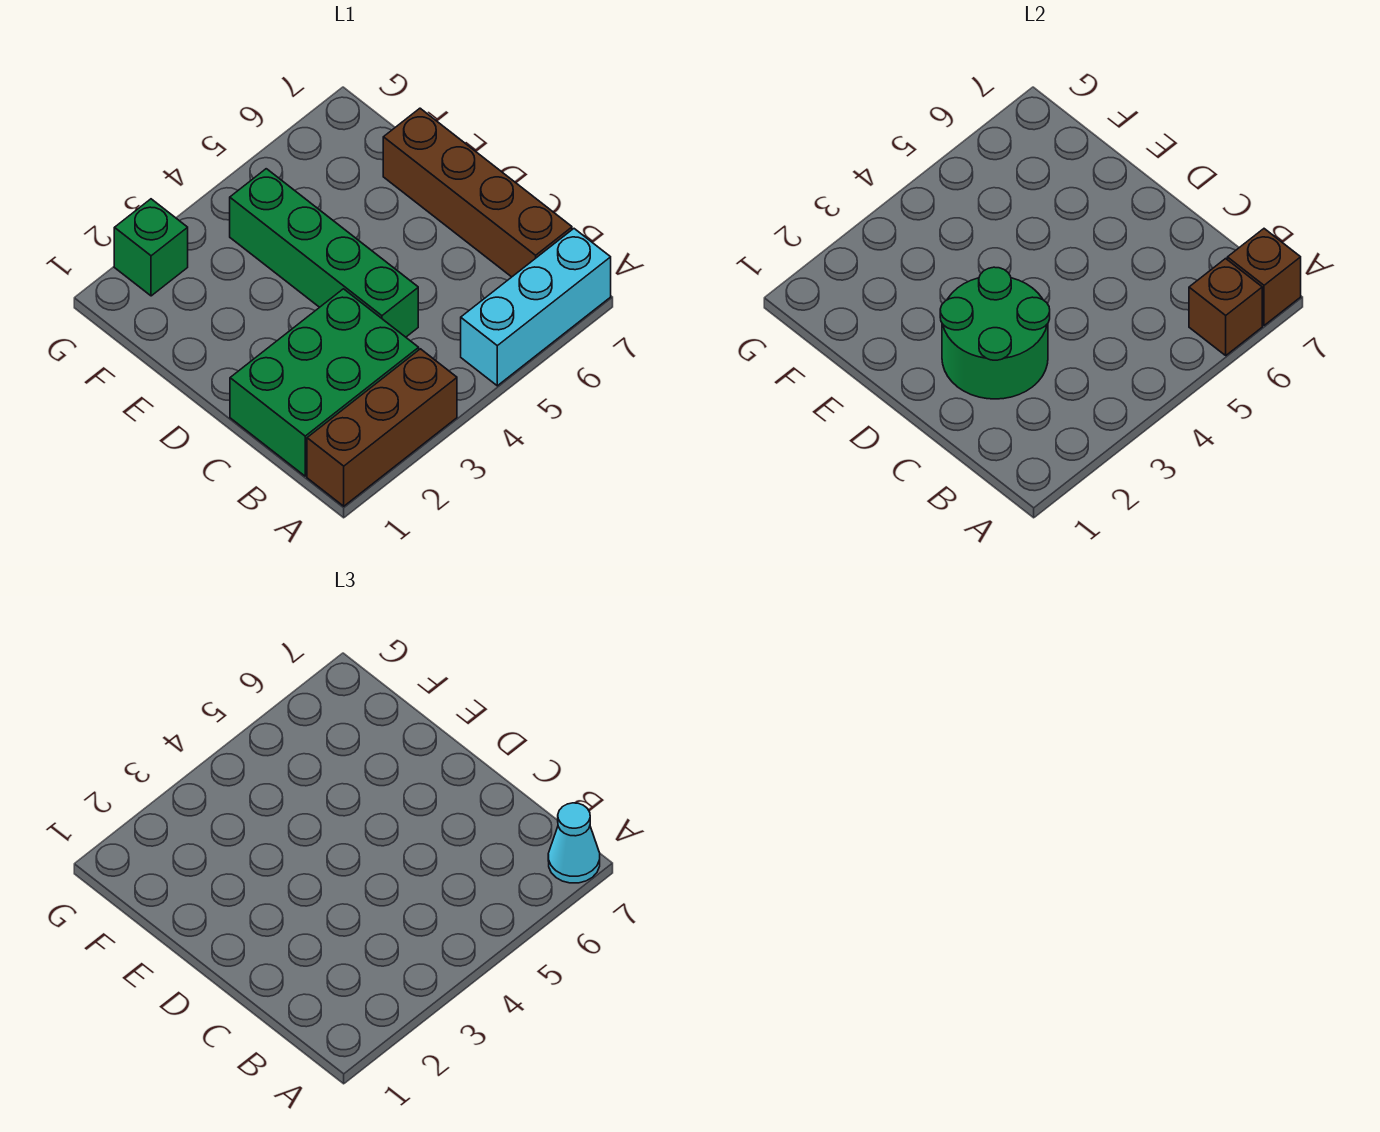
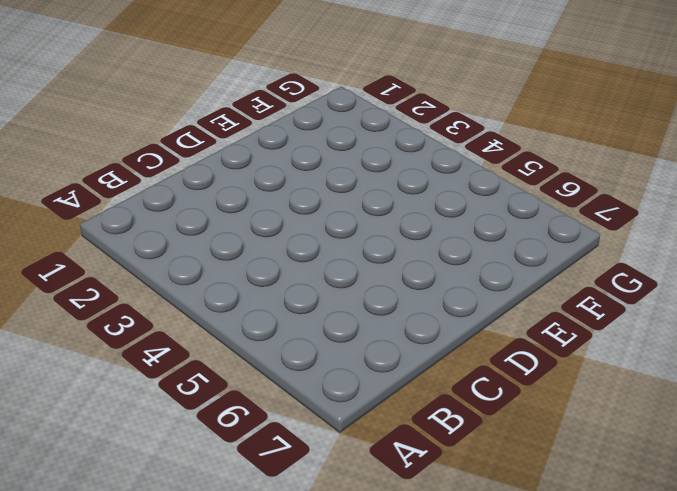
none -> brown 1x3 brick [307,349,457,506]
none -> cyan 1x3 brick [461,229,611,386]

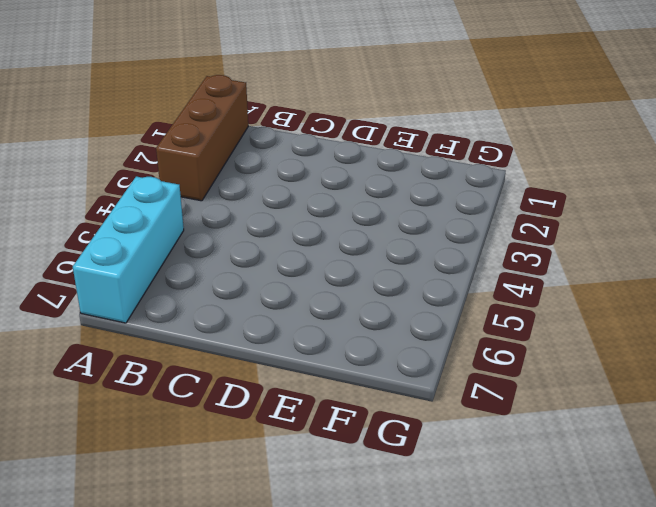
none -> green 2x3 brick [230,289,419,476]
none -> brown 1x4 brick [383,108,572,277]

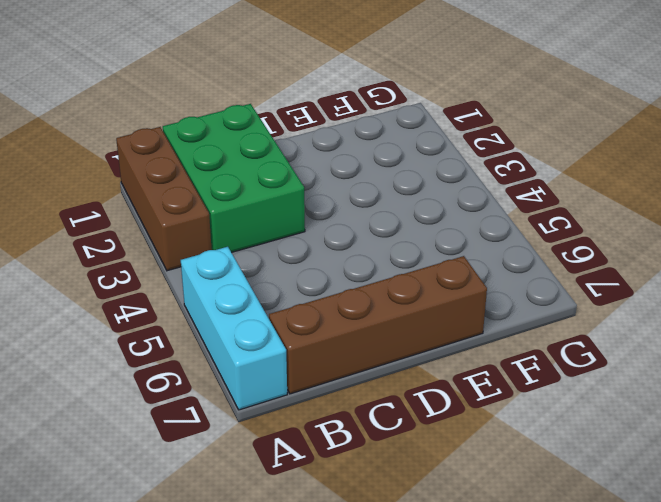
none -> green 1x4 brick [230,169,418,337]
none -> green 1x1 brick [114,199,188,296]

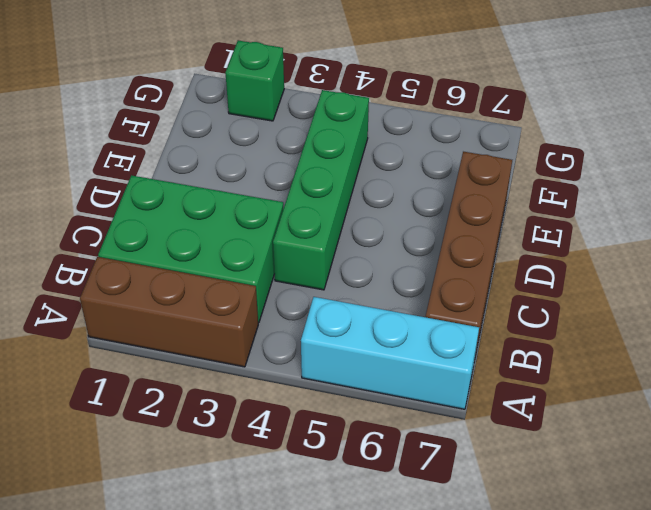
none -> brown 1x1 brick [1189,259,1262,355]
none -> brown 1x1 brick [1227,229,1301,325]

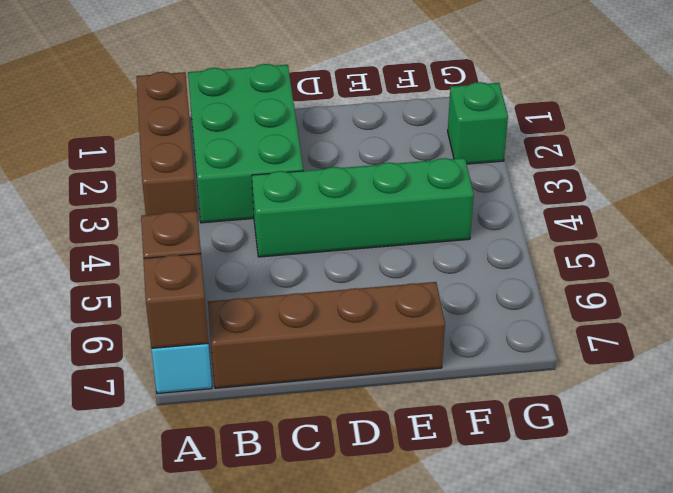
none -> green 2x2 round brick [940,267,1050,399]
none -> cyan 1x1 cone [548,803,600,883]

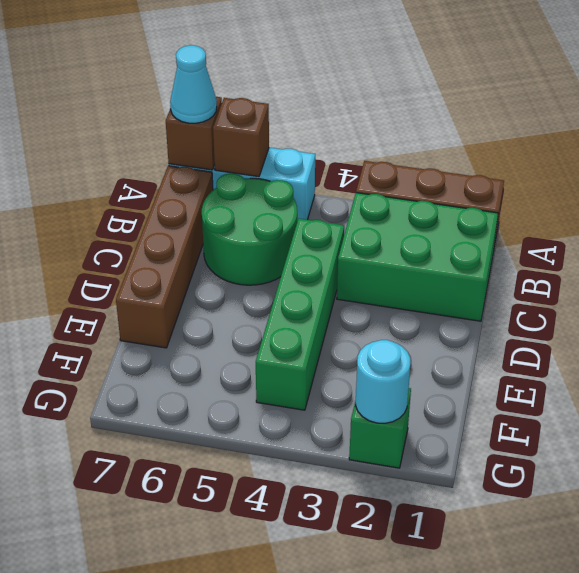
green 2x2 round brick [202,173,297,285] -> green 2x2 round brick moved to [940,267,1050,399]
cyan 1x1 round brick [356,340,410,423] -> none

